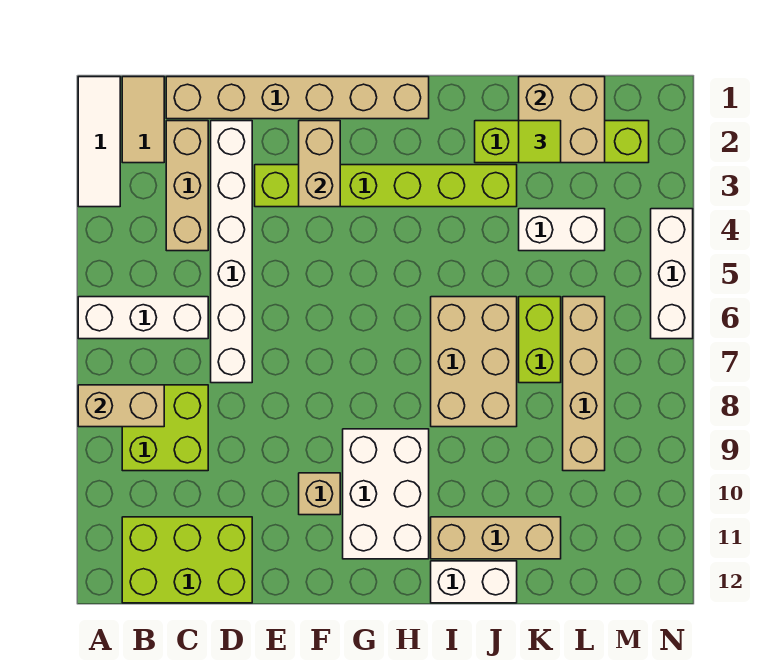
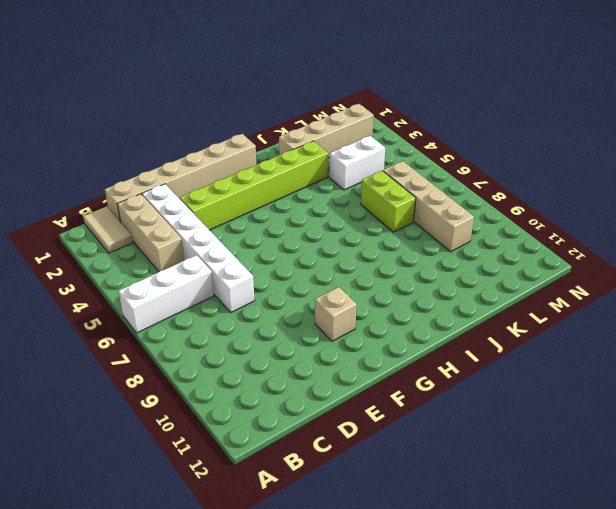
tan 1x4 brick [279,104,374,158] -> lime 1x4 brick [475,121,649,163]
none -> white 1x3 tile [78,77,120,207]
none -> lime 2x2 brick [122,385,208,471]
none -> lime 2x3 brick [122,517,252,603]

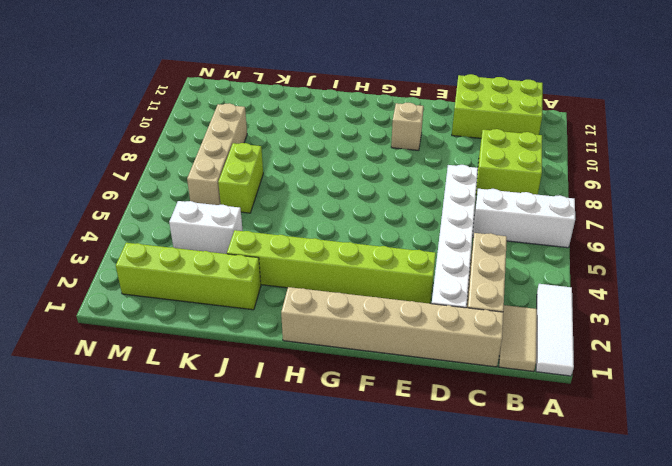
none -> white 2x3 brick [343,429,429,559]
none -> tan 2x3 brick [431,297,517,427]
none -> tan 1x3 brick [431,517,561,559]

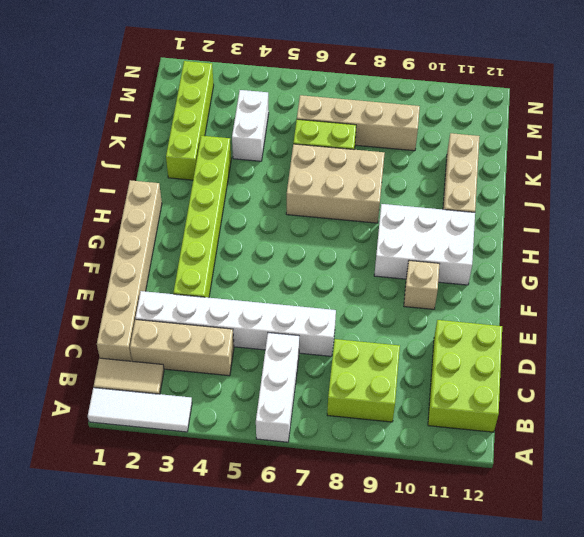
none -> white 1x2 brick [431,561,517,603]
none -> white 1x3 brick [651,209,693,339]
none -> tan 1x2 brick [78,385,164,427]

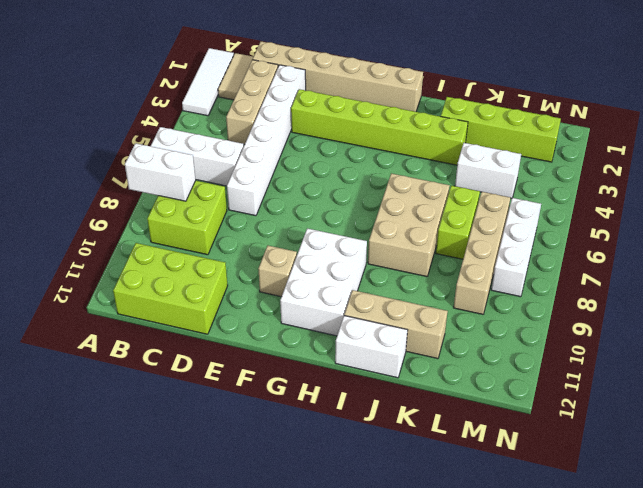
white 1x2 brick [125,143,196,201] -> tan 1x2 brick [78,385,164,427]
white 1x3 brick [491,198,541,297] -> white 1x3 brick moved to [651,209,693,339]
none -> tan 1x2 brick [299,121,340,207]
none -> tan 2x2 brick [519,77,605,163]
none -> lime 1x1 tile [519,121,561,163]

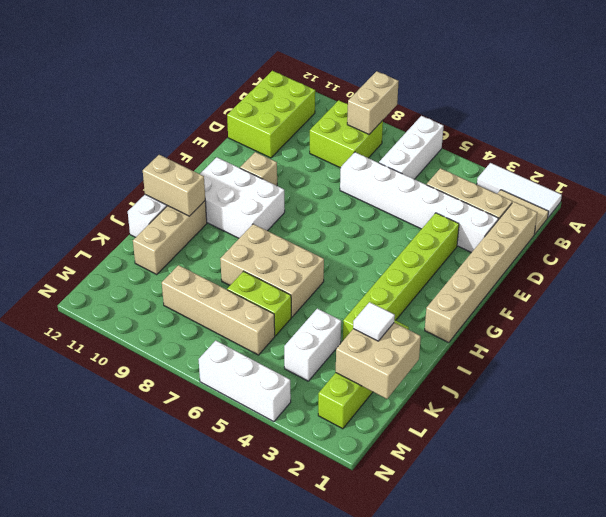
tan 1x2 brick [143,155,205,216] -> tan 1x2 brick moved to [299,121,340,207]
white 1x1 tile [353,302,395,341] -> lime 1x1 tile [519,121,561,163]

